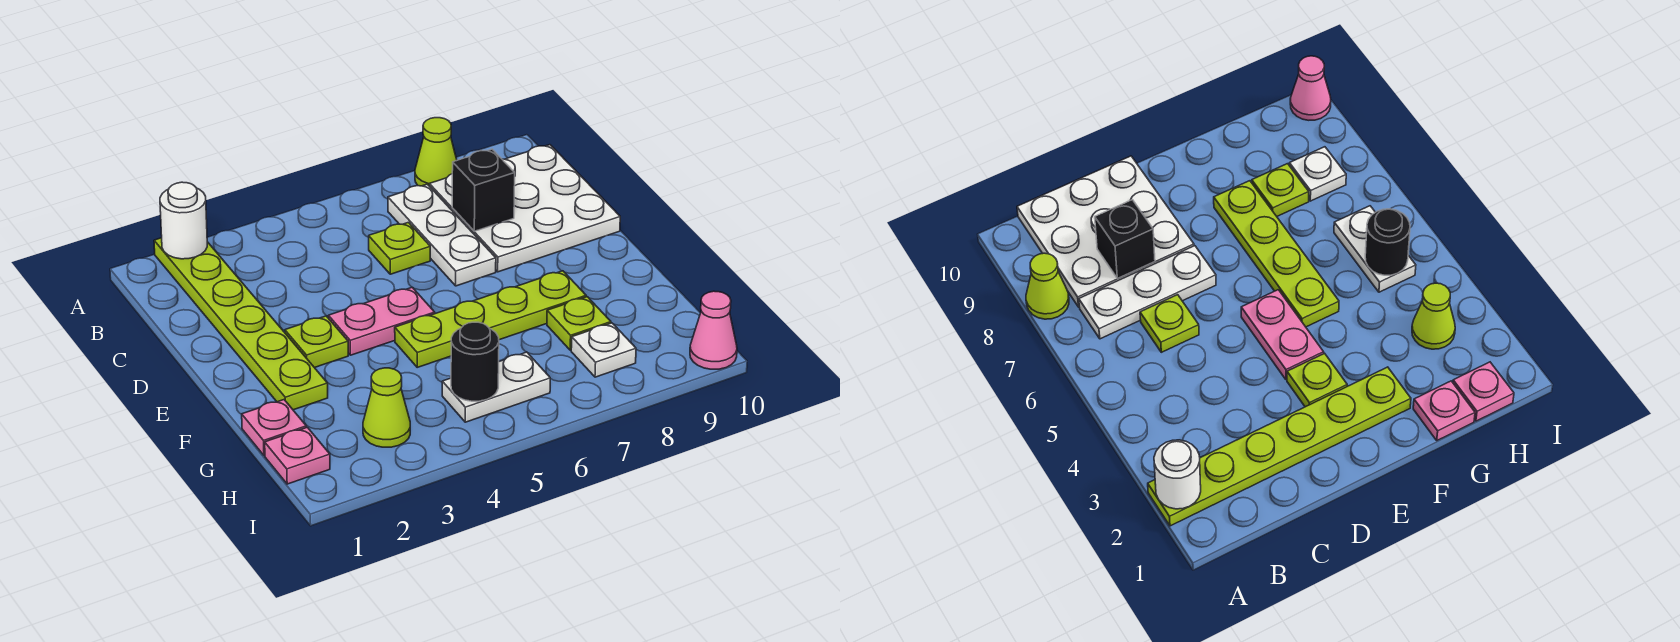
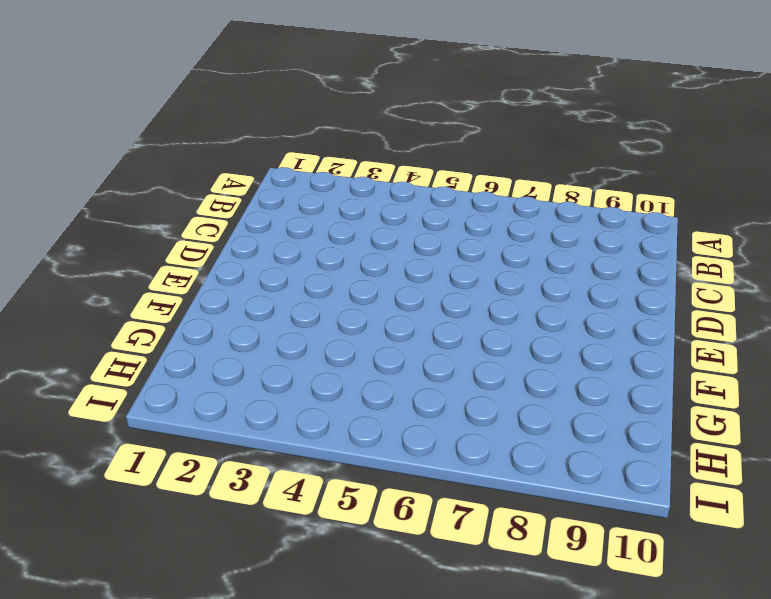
none -> lime 1x6 plate [154,238,328,410]
none -> lime 1x1 cone [415,118,457,186]
none -> white 1x3 plate [388,184,496,286]

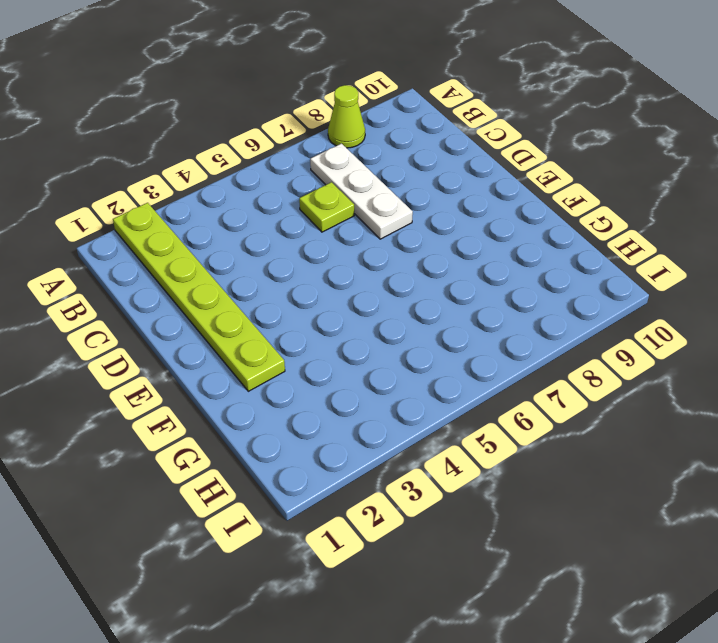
none -> white 3x3 plate [429,145,620,272]
none -> lime 1x1 plate [285,316,348,368]
none -> pink 1x2 plate [328,287,435,355]

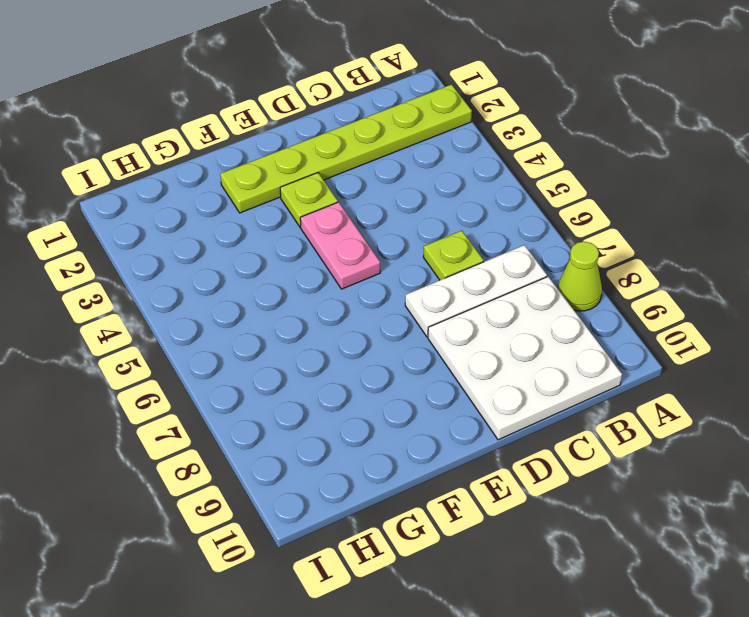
none -> lime 1x4 plate [395,271,586,367]
none -> pink 1x1 plate [242,400,306,456]
none -> lime 1x1 plate [547,297,611,350]

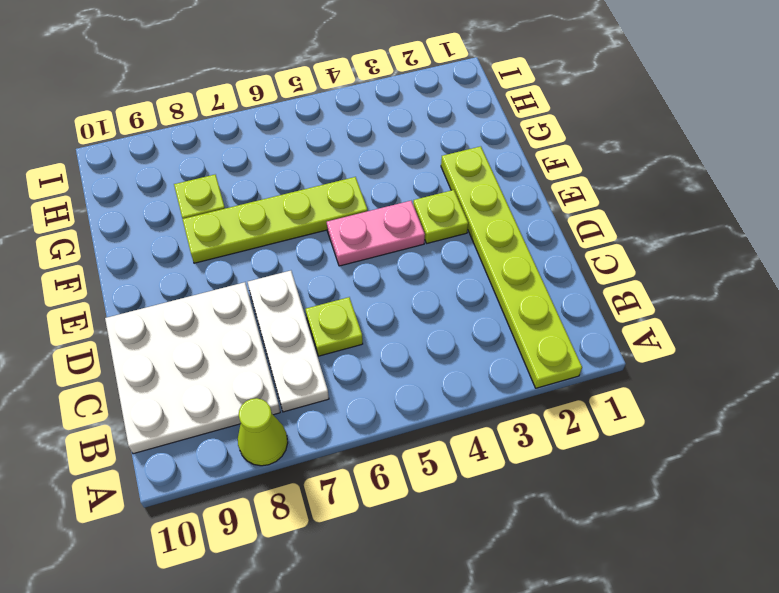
none -> pink 1x1 plate [242,400,306,456]
none -> pink 1x1 plate [265,427,330,484]
none -> lime 1x1 cone [363,368,410,447]

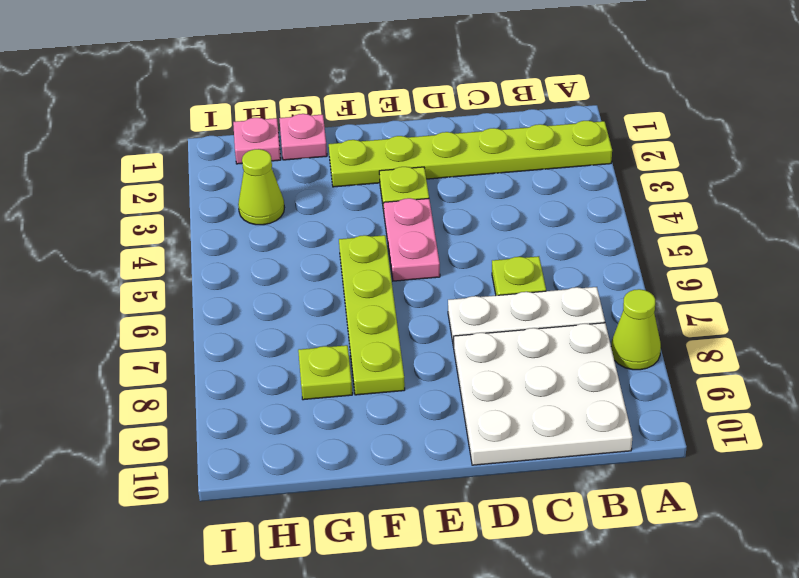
none -> white 1x2 plate [442,352,550,422]
none -> white 1x1 plate [571,323,636,377]
none -> pink 1x1 cone [690,291,737,369]

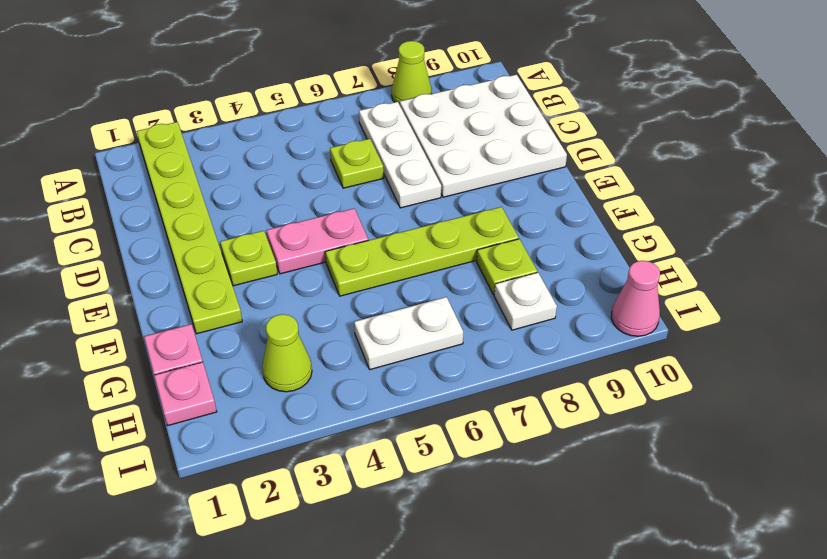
none -> white 1x1 round brick [160,182,207,259]
none -> black 1x1 brick [452,149,515,231]
none -> black 1x1 round brick [451,322,499,401]

